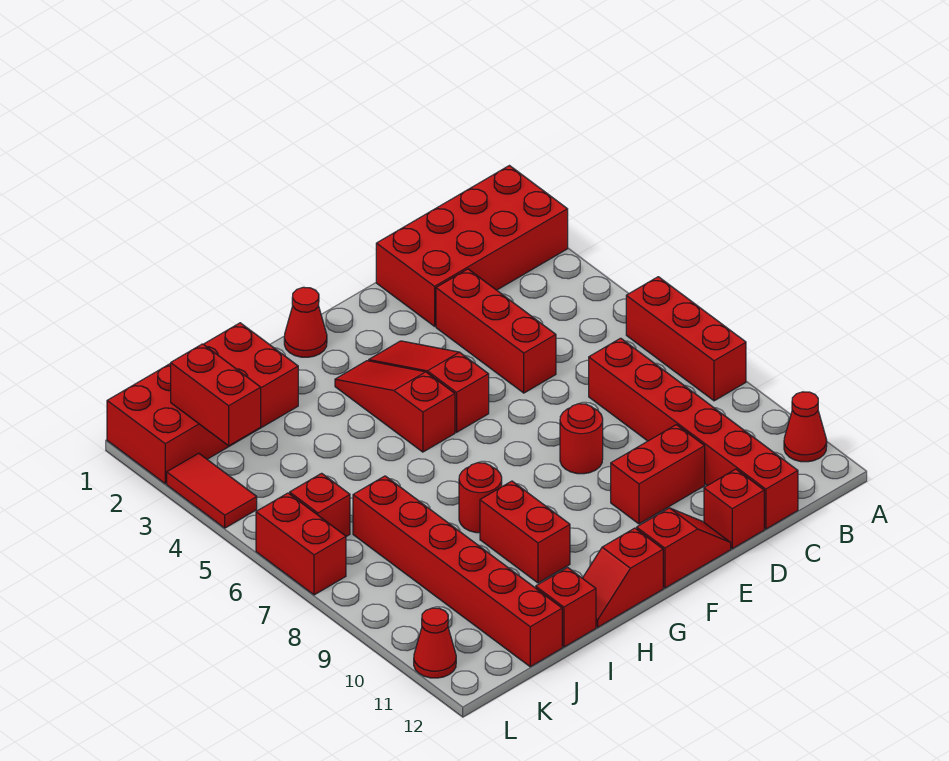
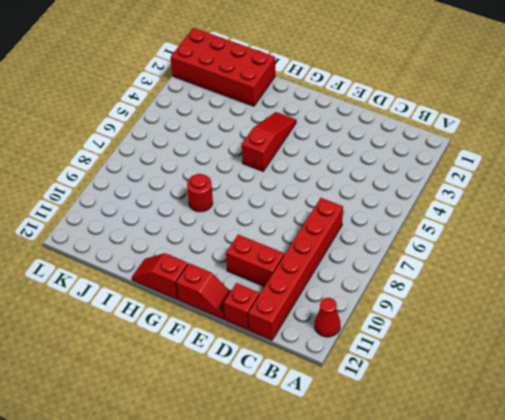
none -> red 2x4 brick [376,166,568,326]
none -> red 1x3 brick [626,277,746,401]
none -> red 1x3 brick [436,269,556,393]

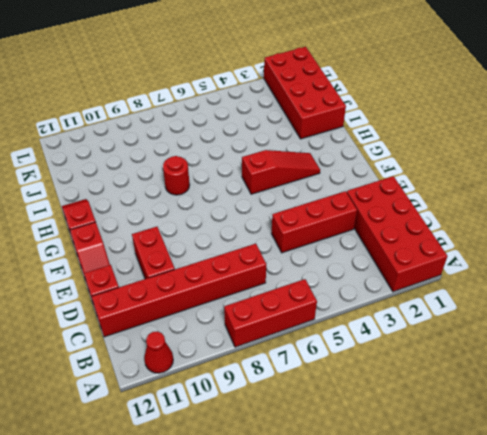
none -> red 1x1 round brick [560,404,603,474]
none -> red 1x3 slope [369,341,489,432]
none -> red 1x1 cone [284,287,327,357]

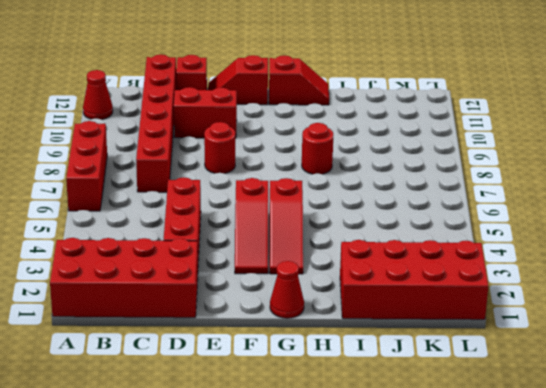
none -> red 1x2 brick [480,481,570,583]
none -> red 1x1 brick [536,567,596,647]
none -> red 1x6 brick [353,476,562,667]

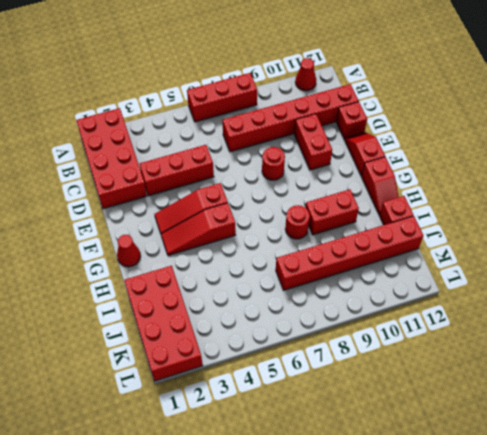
none -> red 1x1 brick [290,473,350,537]
none -> red 1x2 tile [167,453,257,528]
none -> red 1x2 brick [256,493,346,595]

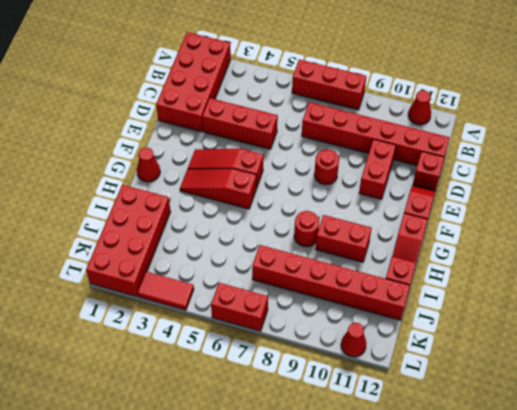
none -> red 1x1 brick [290,473,350,537]
none -> red 1x2 brick [171,344,261,446]

